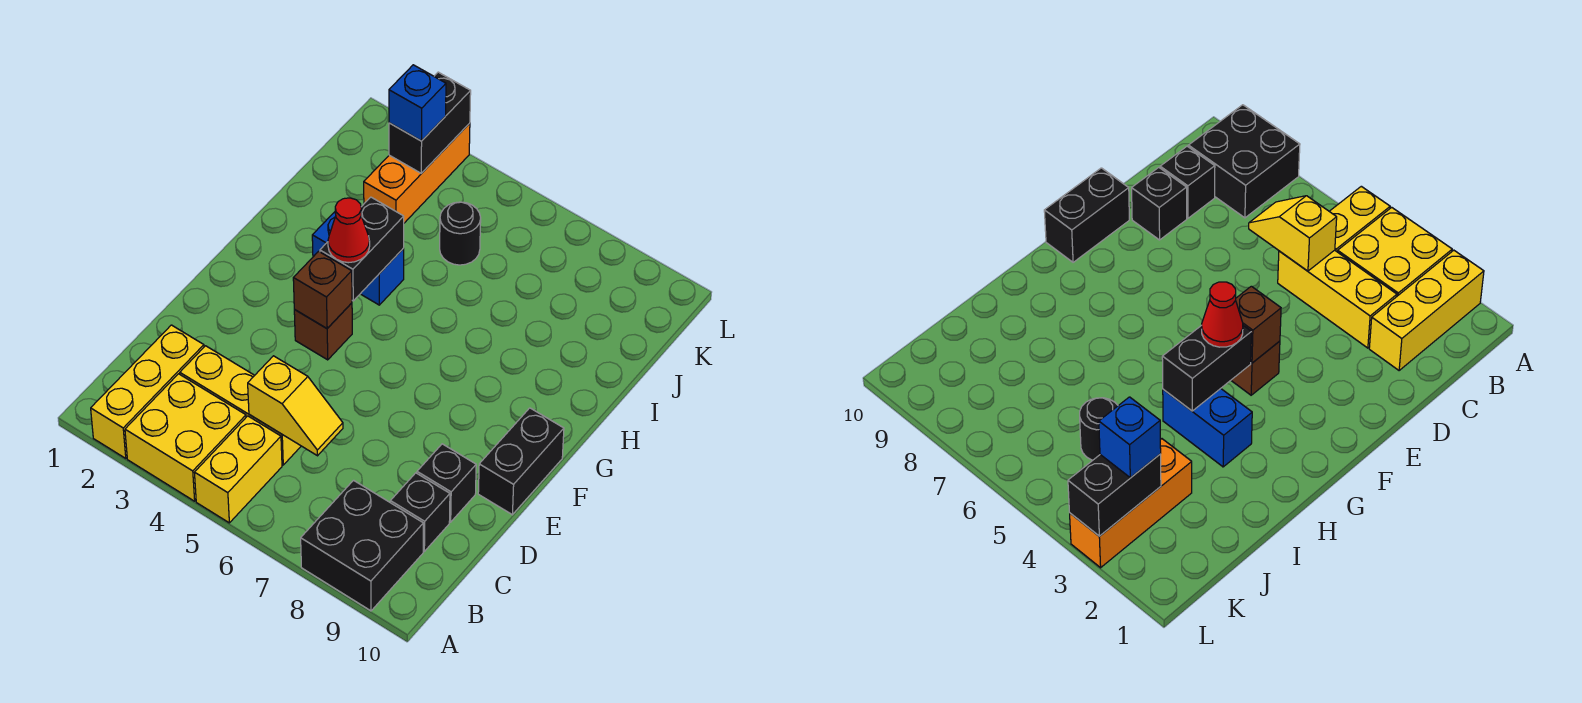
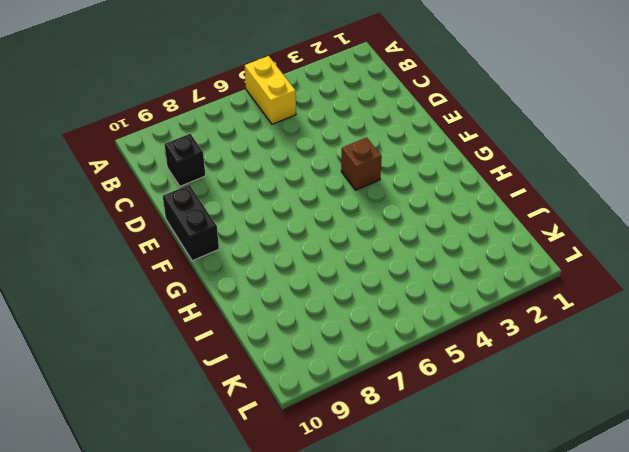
none -> yellow 1x3 brick [91,325,204,458]
none -> yellow 2x2 brick [125,374,246,501]
none -> black 2x2 brick [301,480,423,611]

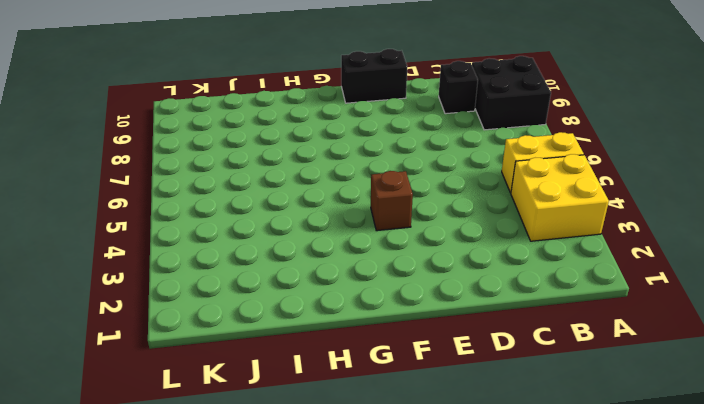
none -> yellow 1x3 brick [91,325,204,458]
none -> yellow 1x3 brick [180,346,301,465]
none -> black 1x1 brick [417,444,476,522]

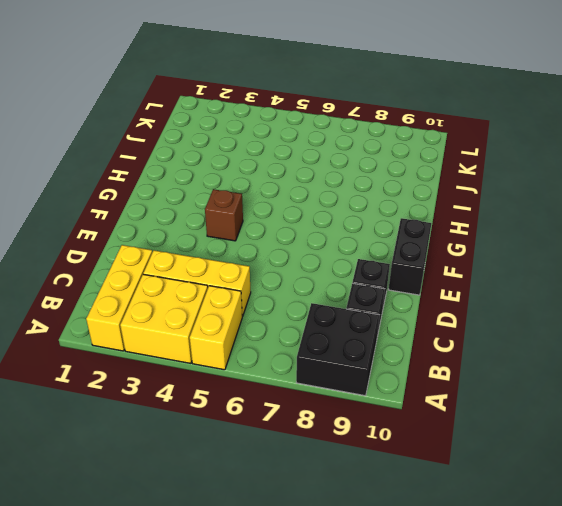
none -> blue 1x2 brick [312,212,404,305]
none -> orange 1x3 brick [364,123,470,223]
none -> black 1x1 round brick [440,202,481,265]

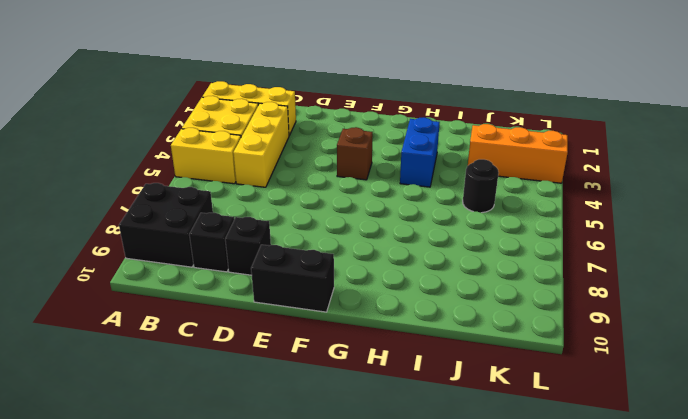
none -> yellow 1x2 slope [248,356,343,456]
none -> brown 1x1 brick [293,251,352,328]
none -> black 1x2 brick [320,197,404,301]

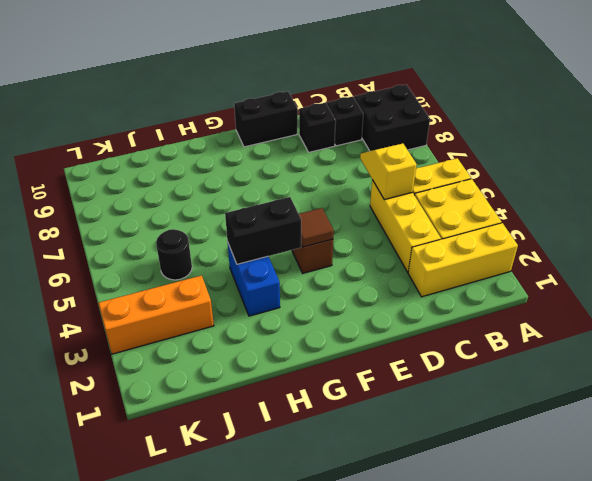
brown 1x1 tile [299,208,334,247] -> brown 1x1 brick [293,251,352,328]
none -> black 1x2 brick [389,72,471,173]
none -> red 1x1 cone [328,198,370,263]
none -> blue 1x1 brick [389,65,446,141]

